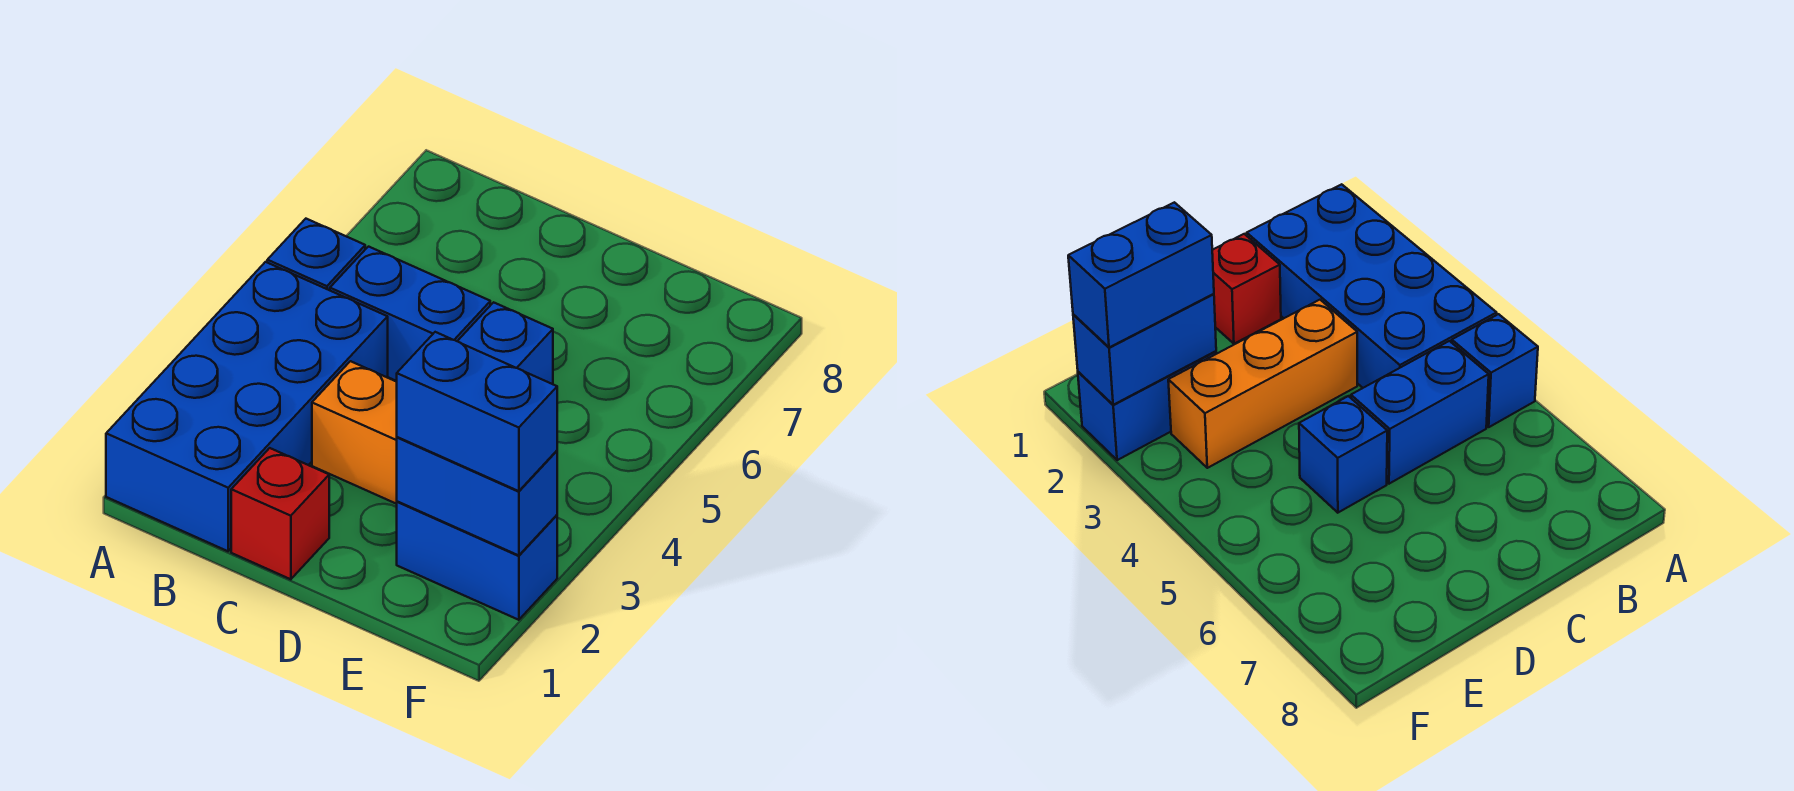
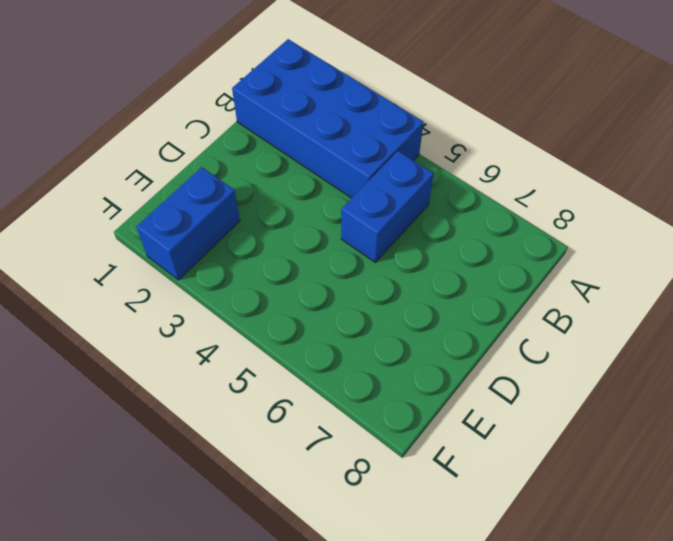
none -> blue 1x1 brick [267,219,365,290]
none -> red 1x1 brick [231,448,329,579]

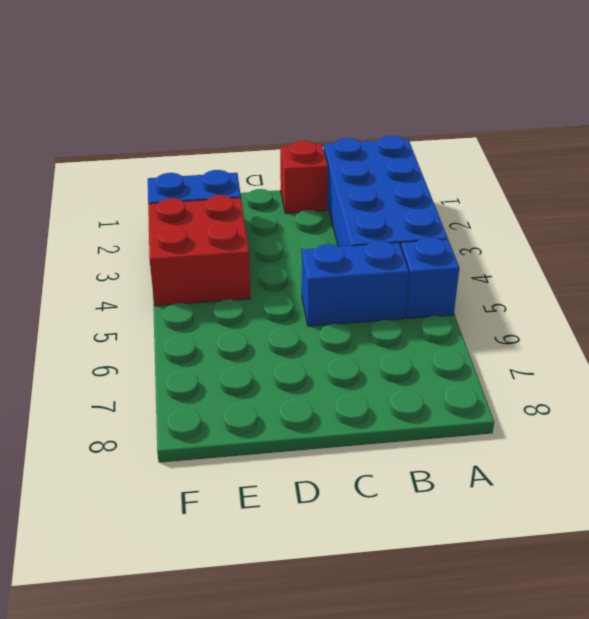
red 2x2 brick [148,195,251,306] -> orange 1x3 brick [312,361,397,504]
none -> blue 1x1 brick [458,302,553,384]
none -> blue 1x2 brick [397,437,557,556]

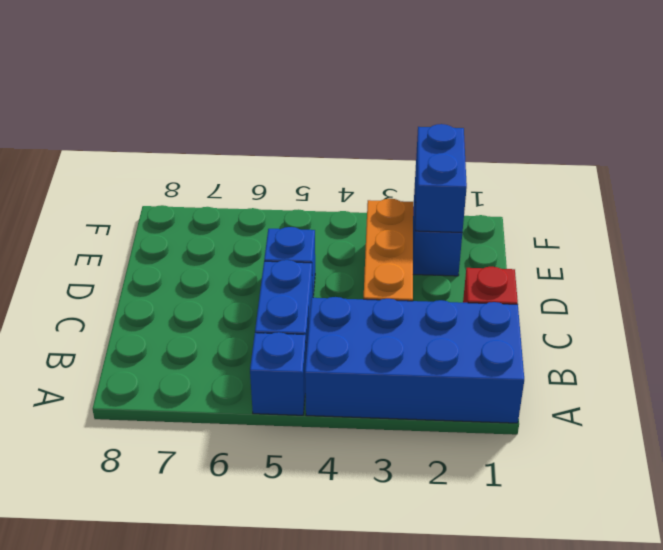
none -> blue 1x2 brick [397,332,557,491]

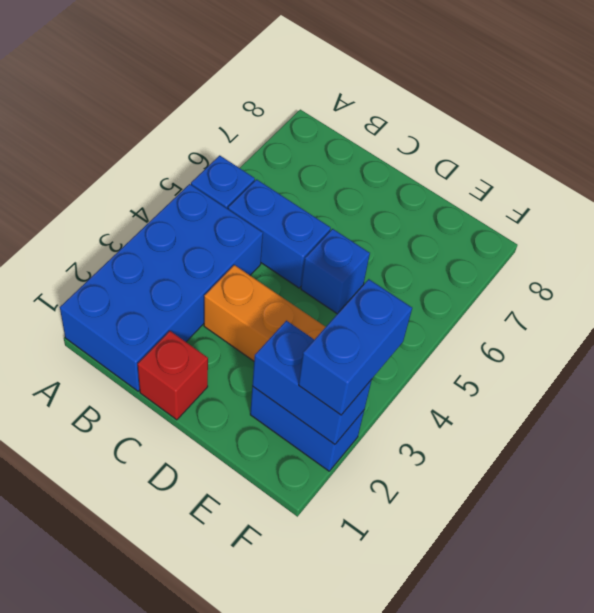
blue 1x2 brick [299,279,412,415] -> blue 1x2 brick turned to [397,332,557,491]

